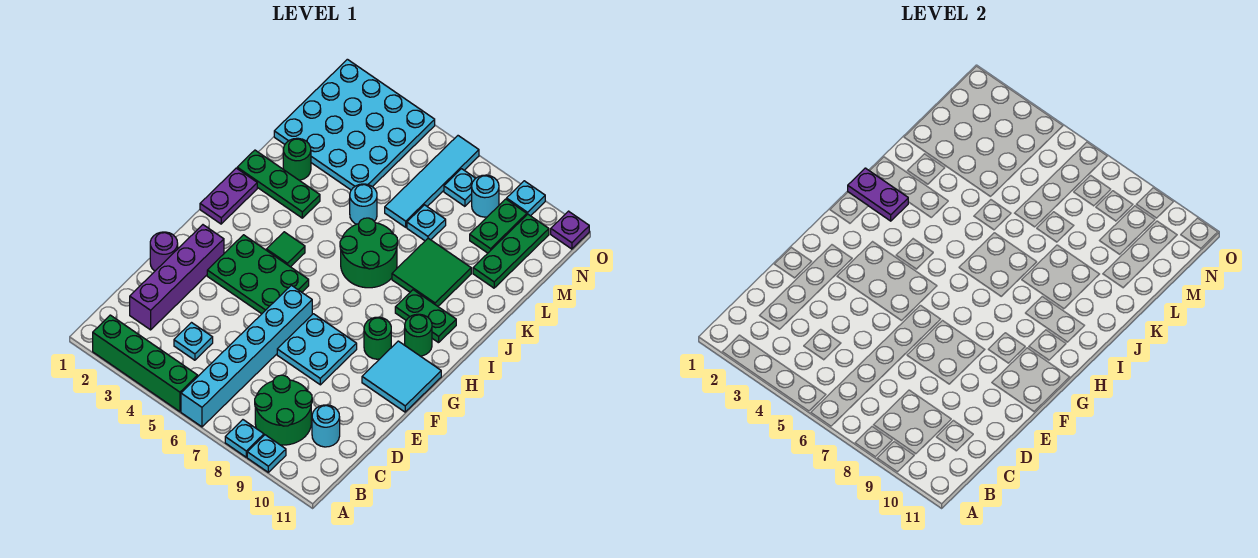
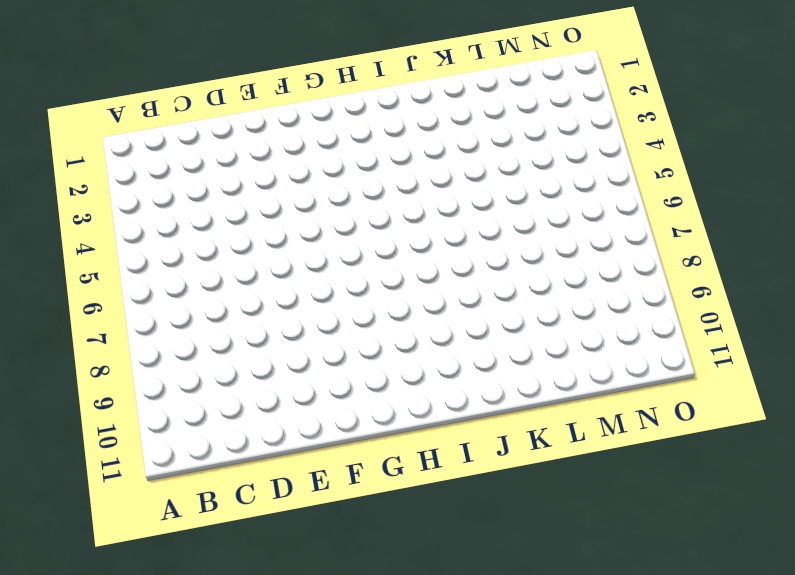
none -> green 1x4 brick [93,315,198,412]
none -> cyan 1x6 brick [181,285,312,427]
none -> cyan 1x1 plate [225,420,264,457]
none -> cyan 1x1 plate [247,435,286,472]

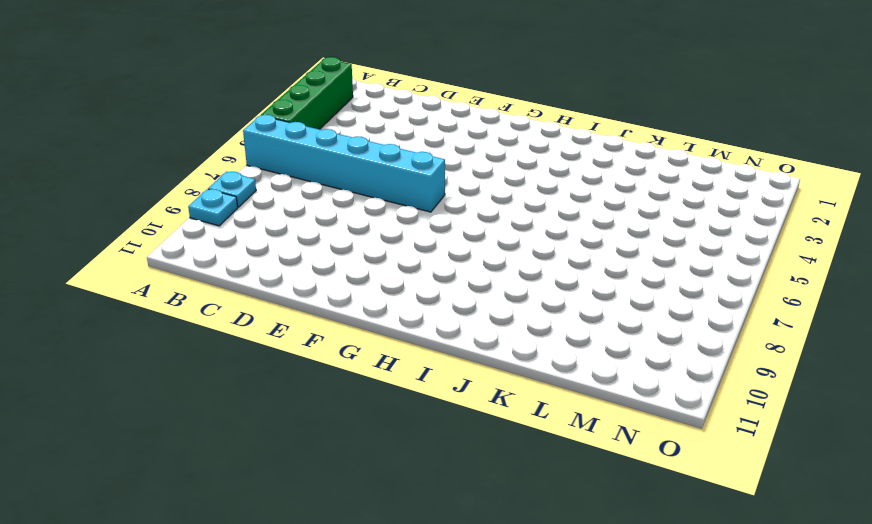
none -> green 2x2 round brick [255,375,312,445]
none -> purple 1x4 brick [130,225,224,330]
none -> cyan 1x1 plate [174,323,213,360]
none -> cyan 1x1 round brick [312,405,340,447]

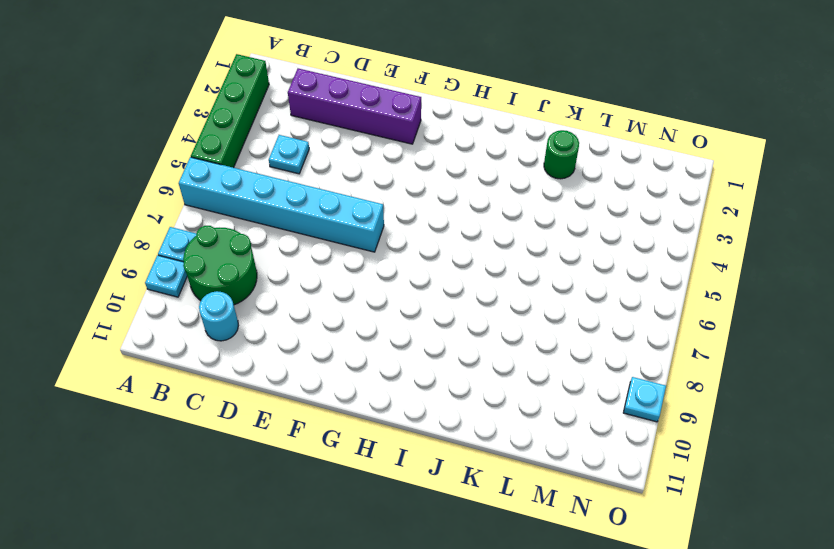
none -> purple 1x1 round brick [150,232,178,271]
none -> cyan 2x2 plate [277,314,357,385]
none -> green 2x3 plate [207,235,309,314]
none -> cyan 2x2 tile [362,341,441,412]

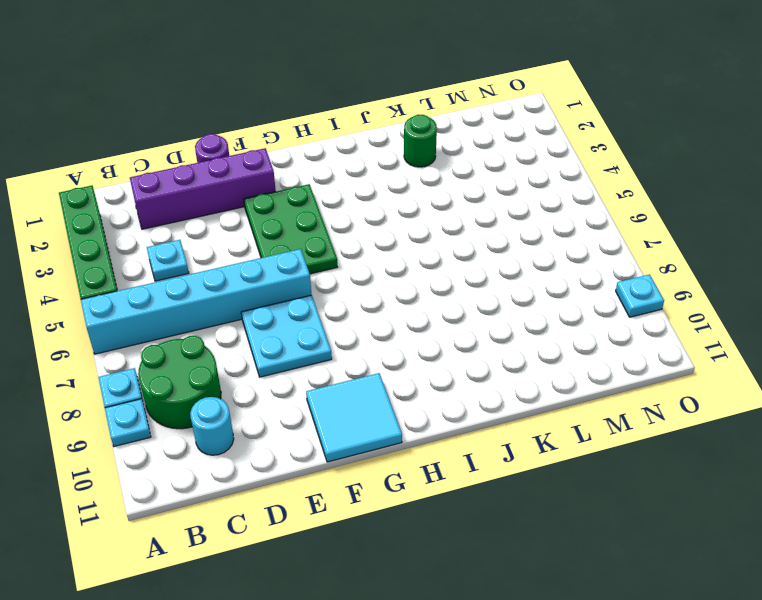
none -> green 1x1 round brick [364,317,391,359]
none -> purple 1x2 plate [200,168,257,224]
none -> green 1x1 tile [266,232,305,267]
none -> green 1x1 round brick [405,314,432,356]

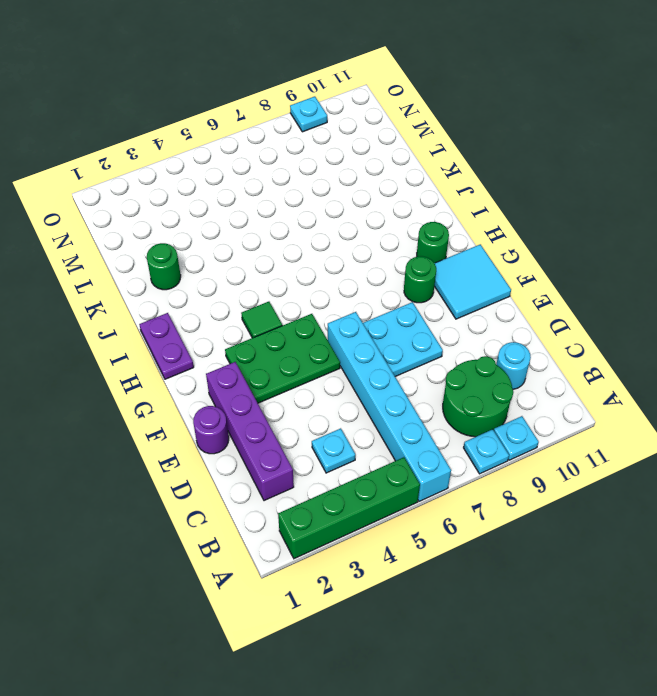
none -> green 2x2 round brick [340,218,398,288]
none -> green 1x2 plate [395,290,456,343]
none -> green 1x3 plate [237,150,320,218]
none -> green 2x2 tile [392,238,471,306]

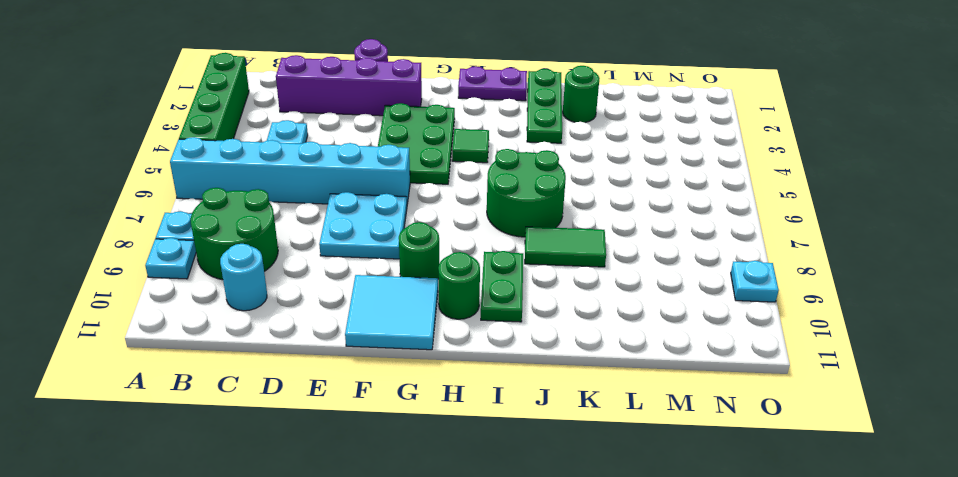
green 1x2 tile [525,227,606,267] -> green 2x2 tile [392,238,471,306]
none -> cyan 1x1 round brick [350,184,377,224]
none -> cyan 4x4 plate [274,59,435,190]
none -> cyan 1x4 tile [385,136,479,227]
none -> cyan 1x1 plate [407,205,446,241]

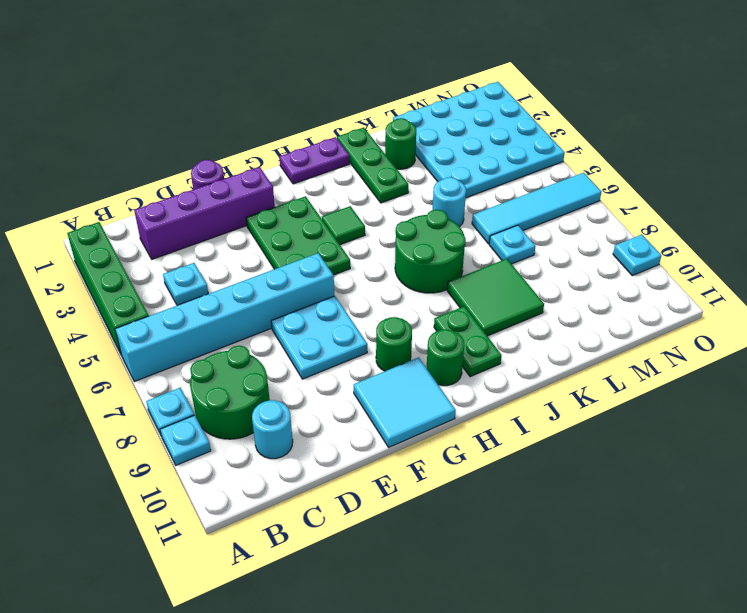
none -> green 1x3 plate [473,214,549,288]
none -> green 1x2 plate [470,199,527,253]
none -> cyan 1x1 plate [444,169,476,206]
none -> cyan 1x1 round brick [472,175,499,217]

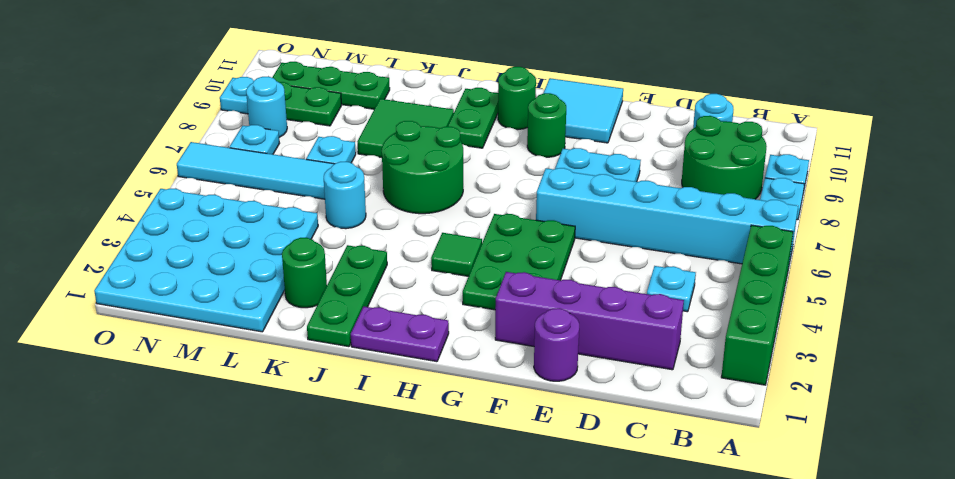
none -> purple 1x1 plate [551,211,589,249]
none -> purple 1x2 plate [848,168,908,221]

